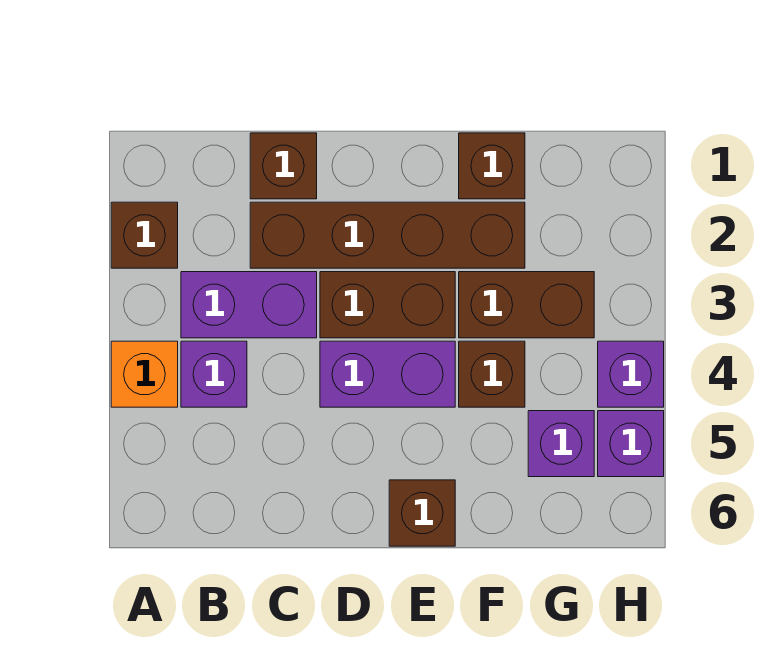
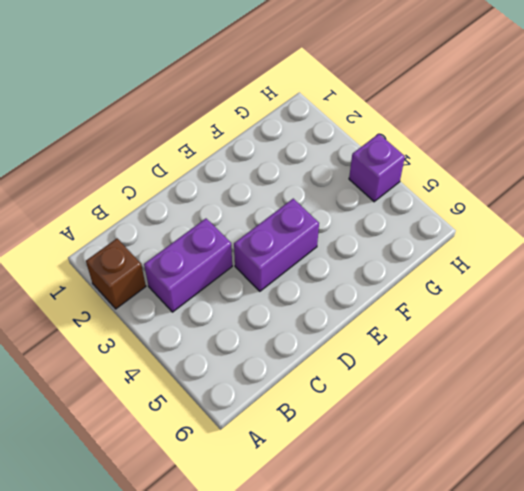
none -> orange 1x1 brick [111,341,178,407]
none -> purple 1x1 brick [181,341,247,407]
none -> brown 1x1 brick [250,133,317,199]

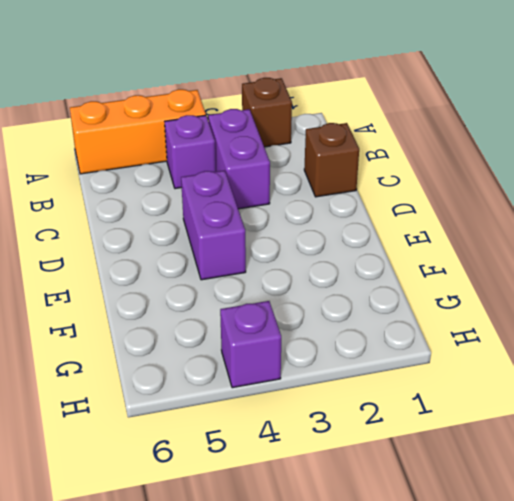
orange 1x3 brick [70,89,206,174] -> orange 1x1 brick [111,341,178,407]
none -> brown 1x4 brick [250,202,525,268]
none -> brown 1x2 brick [320,272,455,338]
none -> brown 1x1 brick [389,480,455,546]

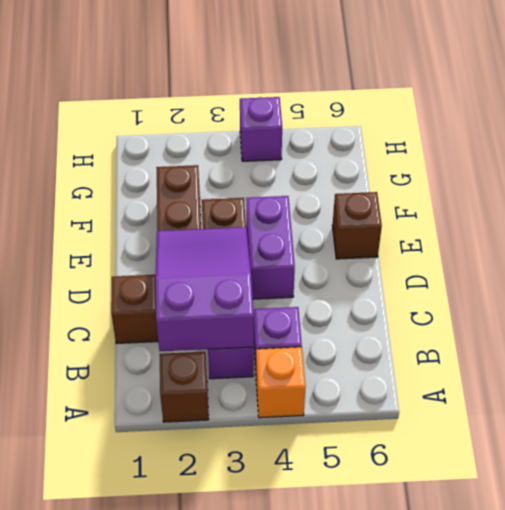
purple 2x3 slope [156,227,254,351] -> none
none -> brown 1x1 brick [459,133,525,199]
none -> brown 1x2 brick [459,272,594,338]
none -> brown 1x1 brick [459,341,525,407]

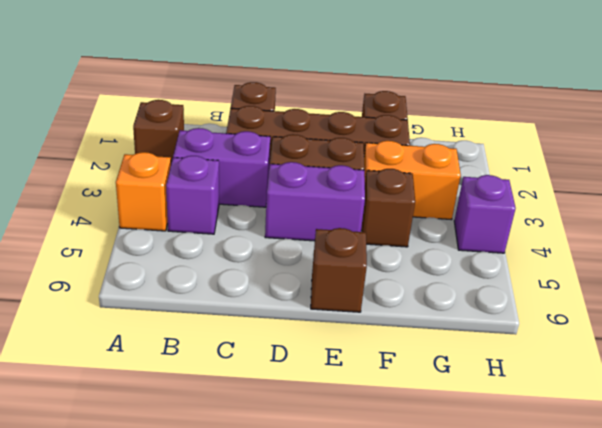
orange 1x2 brick [364,141,461,220] -> brown 1x2 brick [459,272,594,338]
none -> purple 1x1 brick [528,411,594,477]
none -> purple 1x1 brick [598,411,664,477]

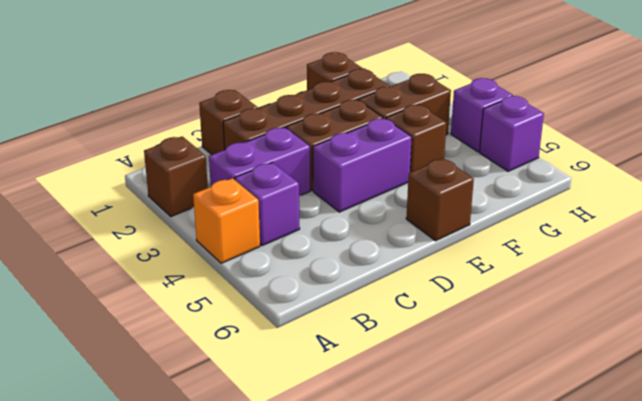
none -> purple 1x1 brick [528,411,594,477]

